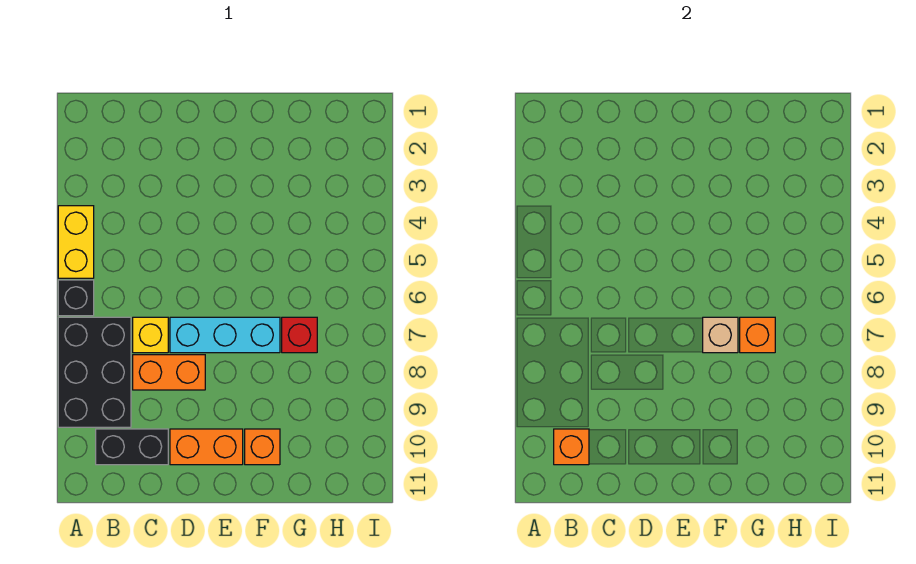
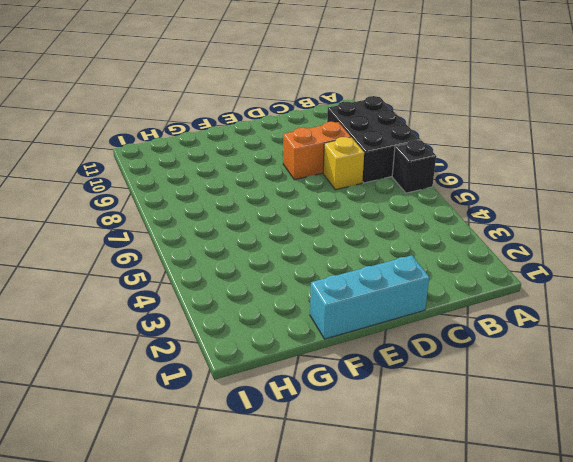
cyan 1x3 brick [310,255,429,339] -> cyan 1x3 brick moved to [170,317,280,353]
none -> yellow 1x2 brick [58,206,94,278]
none -> black 1x2 brick [96,429,168,465]
none -> orange 1x2 brick [170,429,243,465]

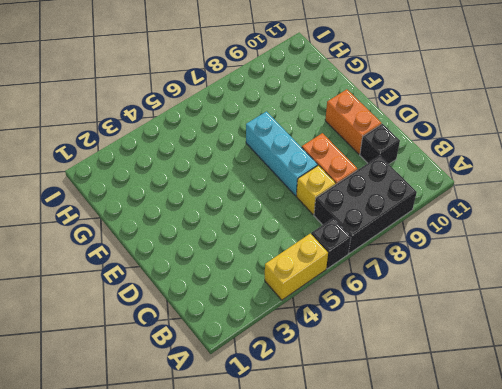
black 1x1 brick [360,124,400,164] -> black 1x2 brick [96,429,168,465]
none -> orange 1x1 brick [245,429,280,465]
none -> red 1x1 brick [282,317,317,353]
none -> orange 1x1 brick [554,429,589,465]

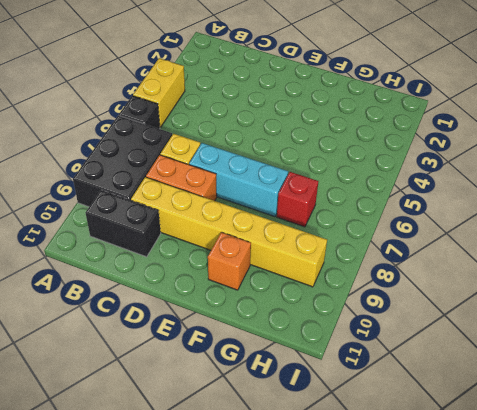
yellow 1x6 brick [131,177,327,287] -> none
none -> orange 1x2 brick [170,429,243,465]
none -> orange 1x1 brick [554,429,589,465]
none -> tan 1x1 brick [703,317,738,353]

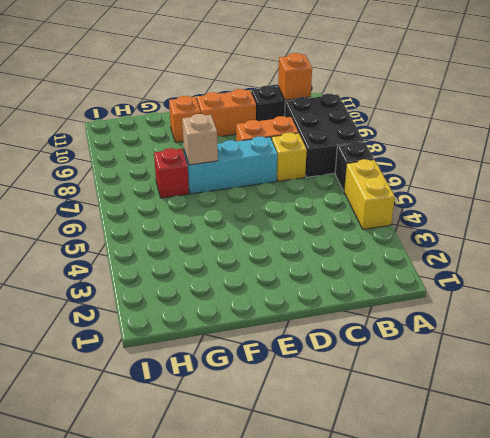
none -> orange 1x1 brick [740,317,775,353]

